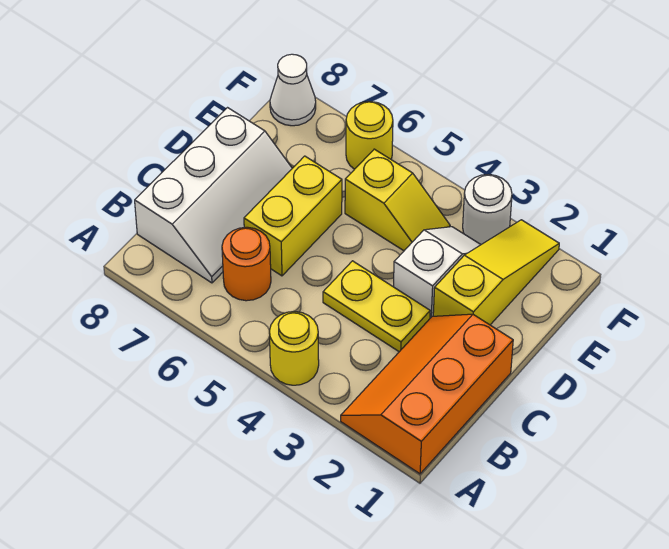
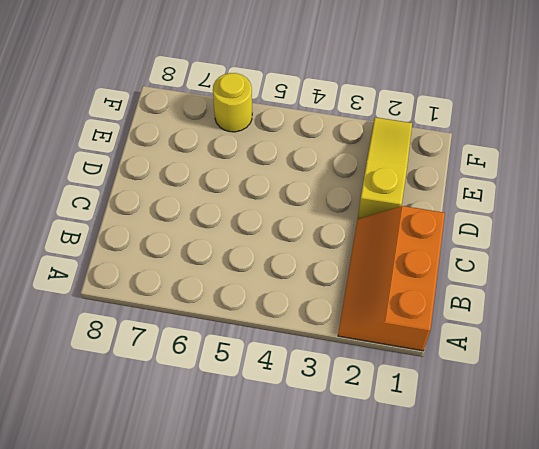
none -> yellow 1x1 round brick [269,312,319,385]
none -> orange 1x1 round brick [222,227,271,301]
none -> white 2x3 slope [135,108,292,283]

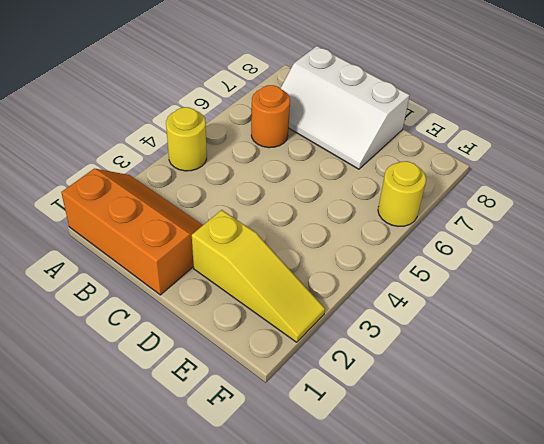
none -> yellow 1x2 plate [323,261,430,352]
none -> yellow 1x2 brick [244,156,342,276]
none -> white 1x2 slope [393,227,481,318]

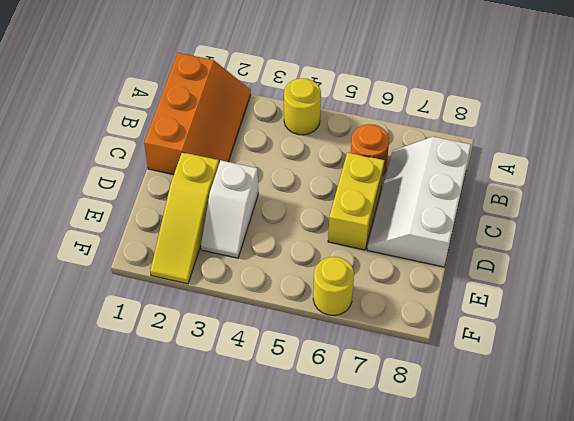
none -> yellow 1x2 plate [323,261,430,352]
none -> yellow 1x2 slope [345,149,450,251]
none -> white 1x1 round brick [463,174,512,244]

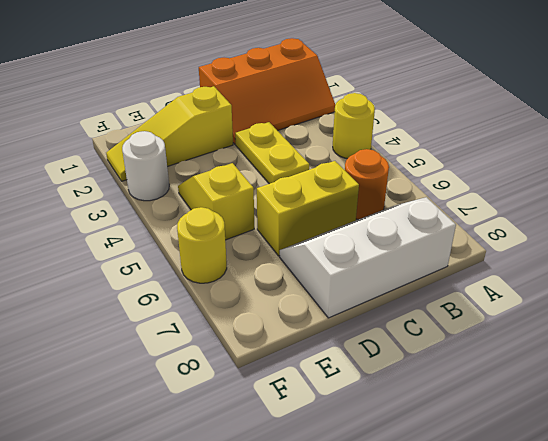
none -> white 1x2 slope [393,227,481,318]
none -> white 1x1 cone [270,54,316,126]

